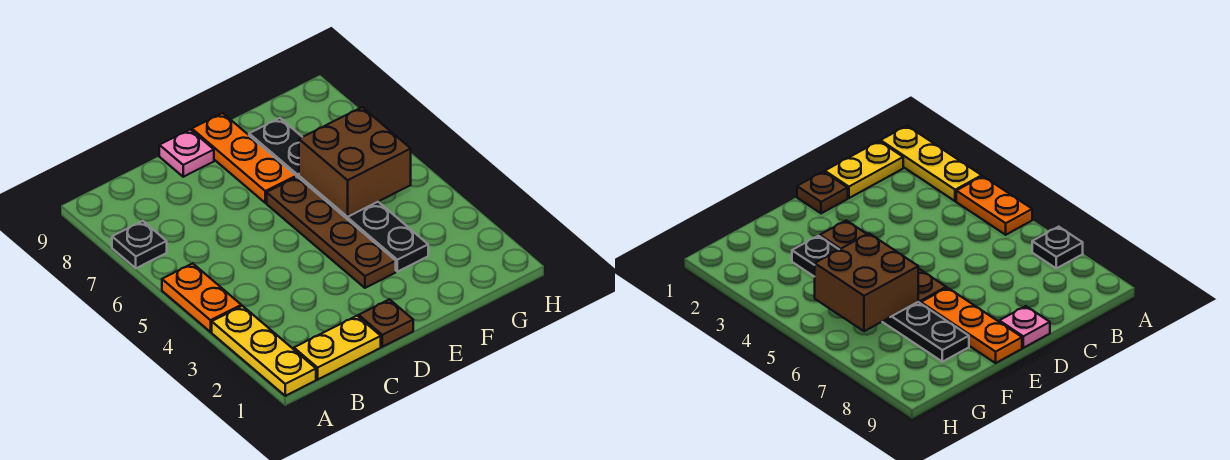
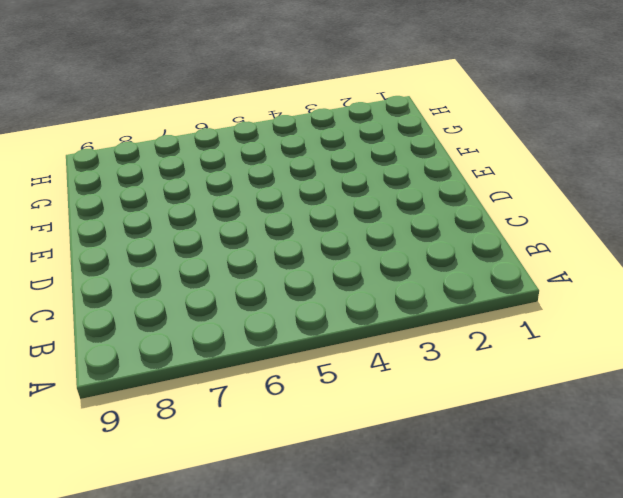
none -> yellow 1x3 plate [212,306,316,396]
none -> orange 1x2 plate [162,263,241,332]

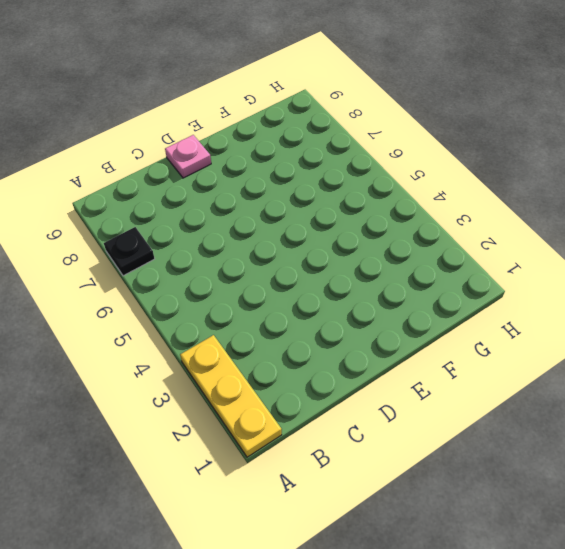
none -> orange 1x2 plate [162,263,241,332]
none -> yellow 1x2 plate [294,316,381,379]

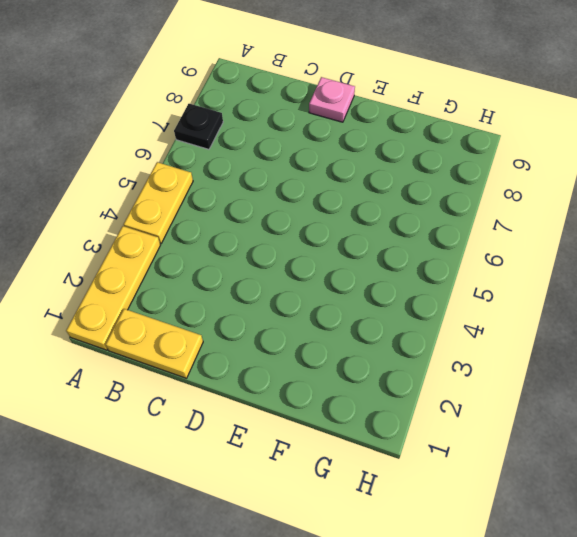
yellow 1x2 plate [124,162,193,243] -> orange 1x2 plate [162,263,241,332]
none -> brown 1x1 plate [359,299,413,347]
none -> brown 1x4 plate [267,177,396,288]

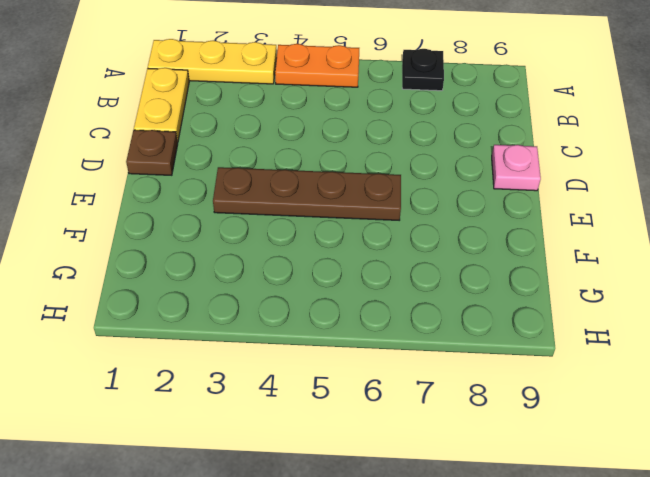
none -> orange 1x3 plate [192,113,296,203]
none -> black 1x6 plate [249,118,428,272]

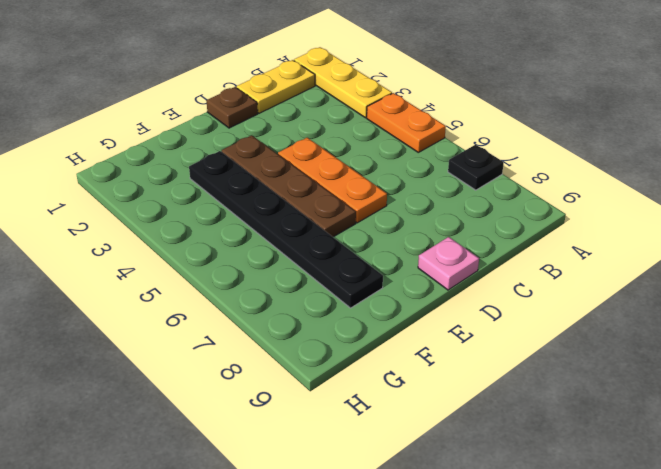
orange 1x3 plate [278,138,387,223] -> orange 1x3 plate moved to [192,113,296,203]
none -> brown 2x2 brick [299,107,411,217]

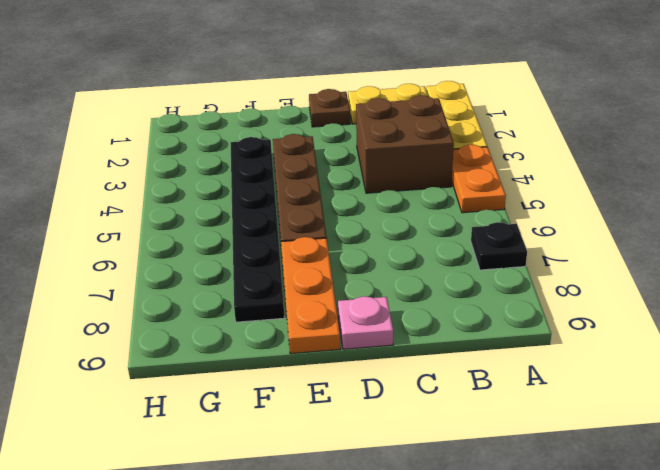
brown 2x2 brick [356,95,454,193] -> brown 2x2 brick moved to [299,107,411,217]

